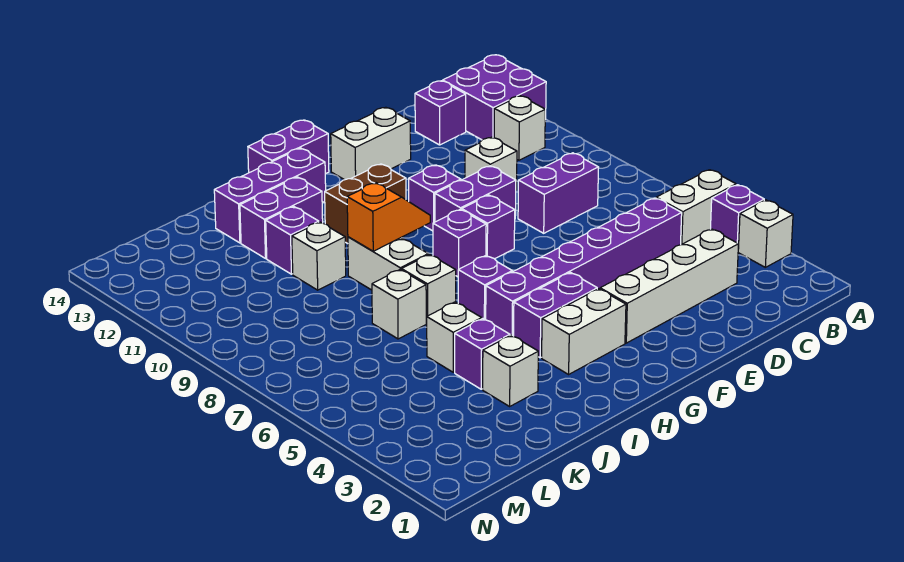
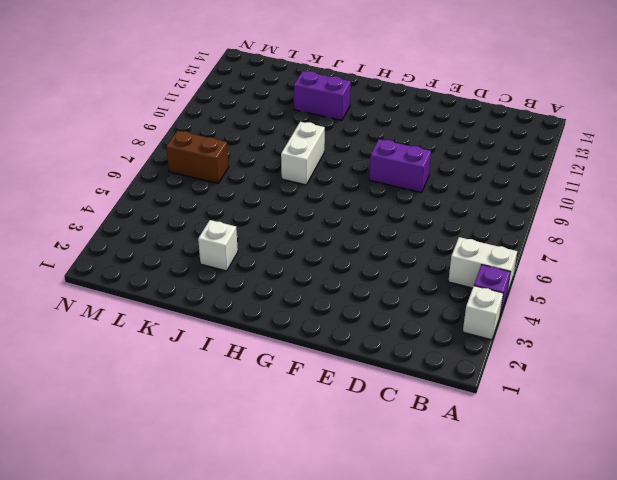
brown 1x2 brick [166,131,229,183] -> brown 1x2 brick moved to [325,164,406,244]
none -> purple 2x2 brick [443,55,546,140]
none -> white 1x1 brick [494,96,545,160]
none -> white 1x4 brick [600,229,739,343]
none -> purple 1x6 brick [486,198,682,336]

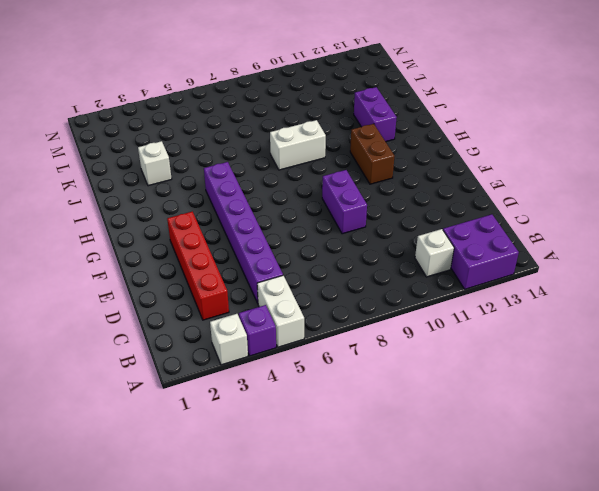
red 1x4 brick [167,211,229,320] -> white 1x4 brick [600,229,739,343]
none -> purple 1x2 brick [518,153,599,233]
none -> purple 1x1 brick [415,81,466,145]
none -> white 1x1 brick [465,137,517,190]
none -> white 1x2 brick [331,107,411,180]

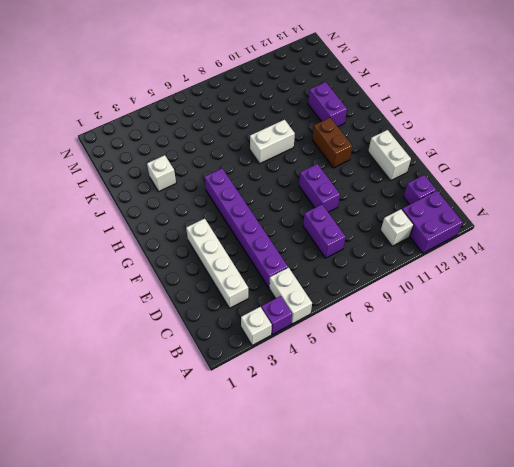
none -> white 1x1 brick [465,137,517,190]
none -> purple 1x1 brick [462,195,515,259]
none -> purple 1x1 brick [409,165,461,231]
none -> white 1x2 brick [542,289,626,374]

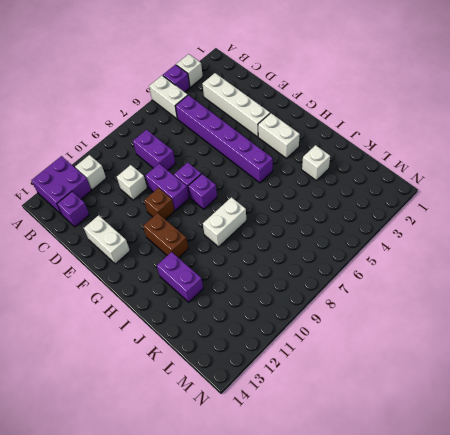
brown 1x1 brick [144,188,174,220] -> purple 1x1 brick [409,165,461,231]
none -> purple 1x2 brick [514,273,597,358]
none -> purple 1x2 brick [248,120,329,174]
none -> purple 1x1 brick [458,256,512,320]
none -> purple 1x3 brick [214,148,326,243]

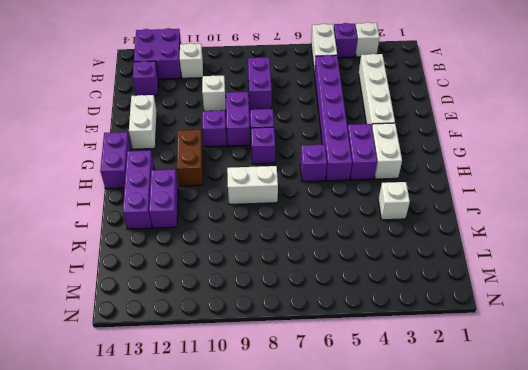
none -> white 1x1 brick [402,255,456,323]
none -> purple 1x1 brick [455,319,510,389]
none -> white 1x1 brick [427,302,482,372]
none -> white 1x1 brick [372,270,426,339]

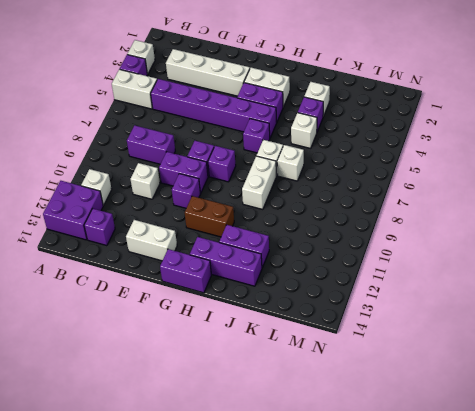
none -> white 1x1 brick [292,222,346,290]
none -> purple 1x1 brick [266,207,319,274]
none -> orange 1x2 slope [347,183,430,251]

